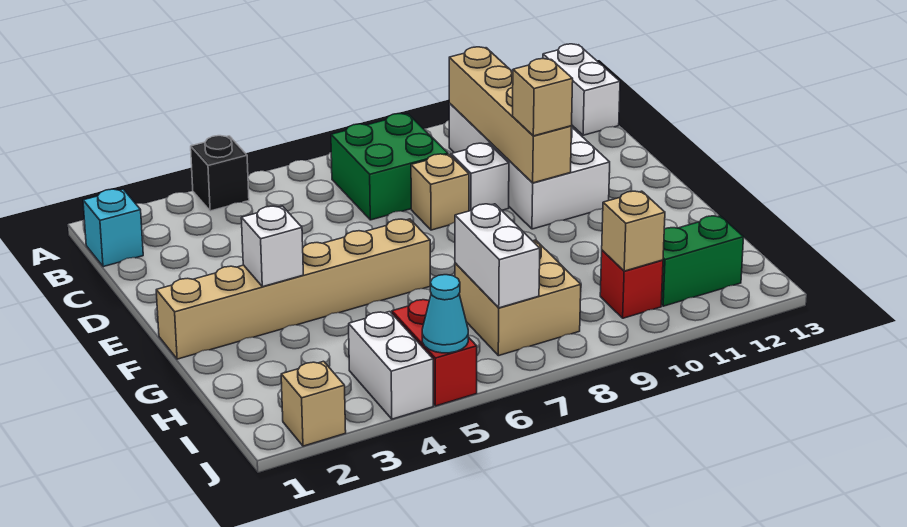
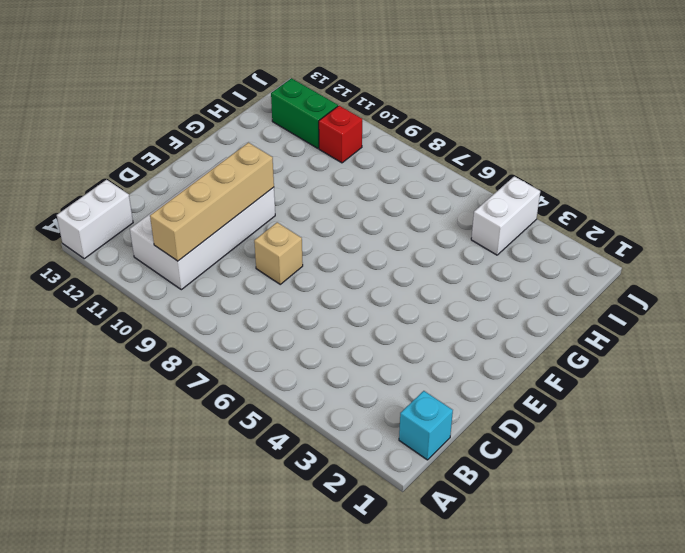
none -> black 1x1 brick [191,136,249,211]
none -> green 2x2 brick [331,114,448,220]
none -> white 1x1 brick [451,143,509,211]

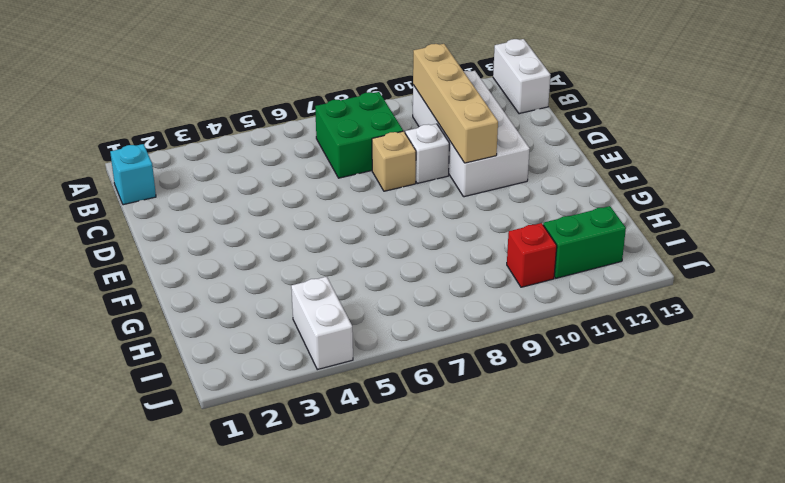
none -> black 1x1 brick [191,136,249,211]
none -> tan 1x6 brick [156,219,430,359]
none -> tan 2x2 brick [455,240,581,356]

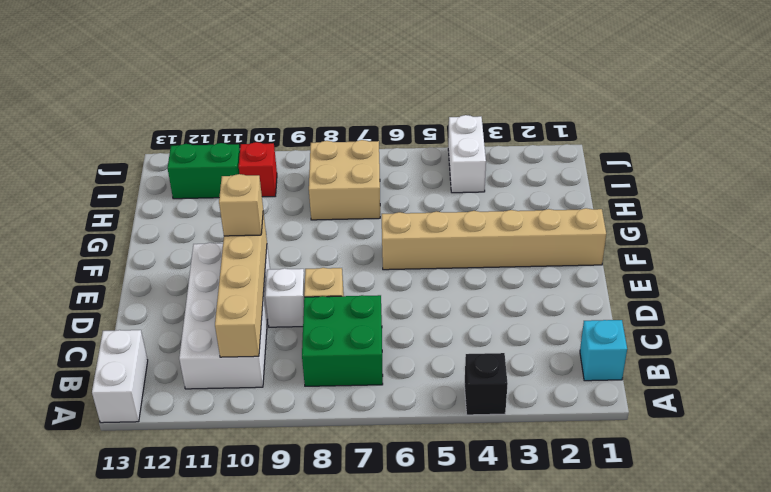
none -> red 1x2 brick [392,300,477,406]
none -> tan 1x1 brick [281,361,346,446]
none -> white 1x1 brick [241,206,303,287]

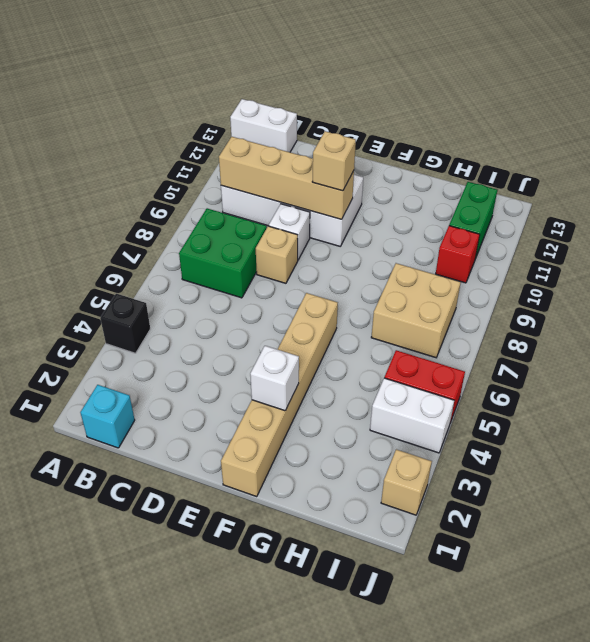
none -> white 1x2 brick [455,204,540,308]
none -> tan 1x1 brick [602,191,665,271]
none -> cyan 1x1 cone [422,275,468,353]

